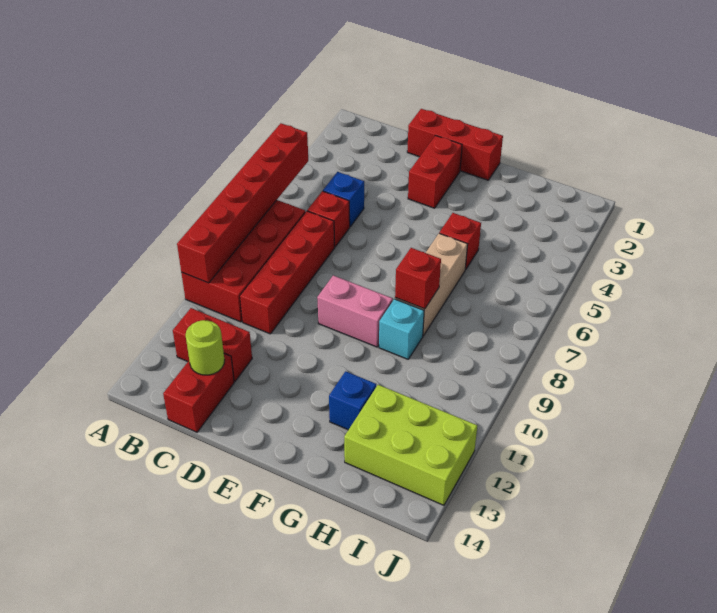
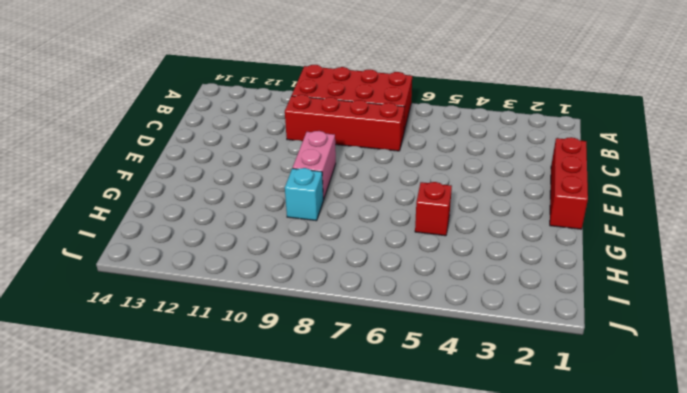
none -> red 1x2 brick [173,308,252,382]
none -> blue 1x1 brick [323,172,364,227]
none -> red 1x1 brick [307,191,350,247]

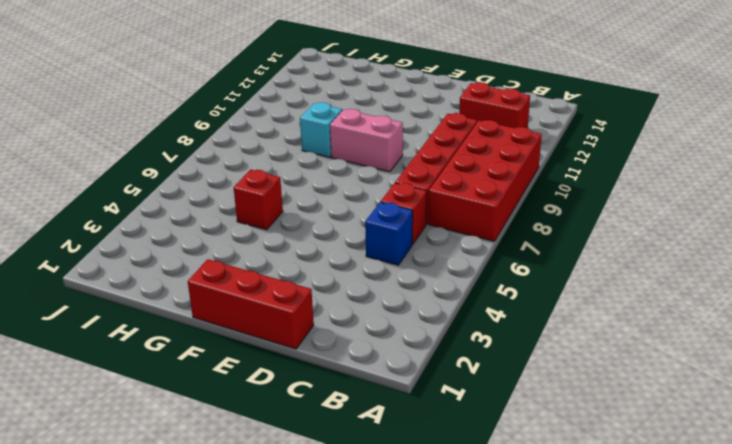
none -> red 1x2 brick [163,354,234,432]
none -> red 1x2 brick [408,136,462,208]
none -> tan 1x3 brick [395,233,468,336]

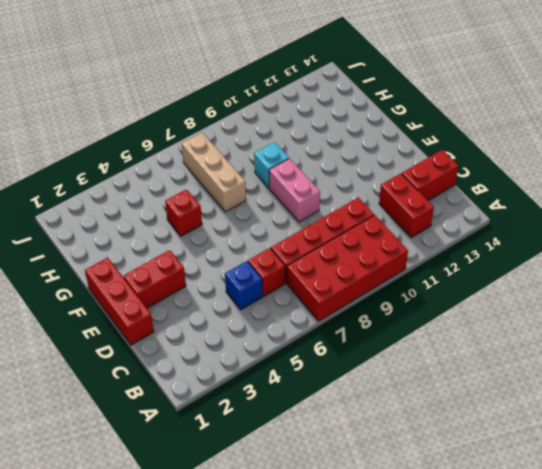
tan 1x3 brick [182,132,246,212] -> tan 1x3 brick turned to [395,233,468,336]
none -> blue 1x1 brick [329,371,376,430]
none -> lime 2x3 brick [344,385,477,505]
none -> red 1x6 brick [177,123,308,283]

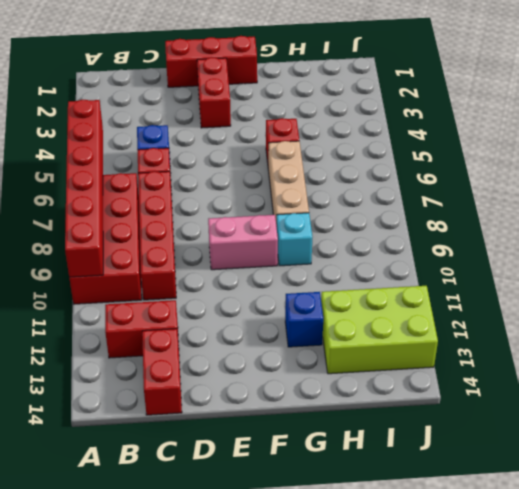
none -> lime 1x1 round brick [186,320,224,375]
none -> red 1x1 brick [395,248,441,309]

